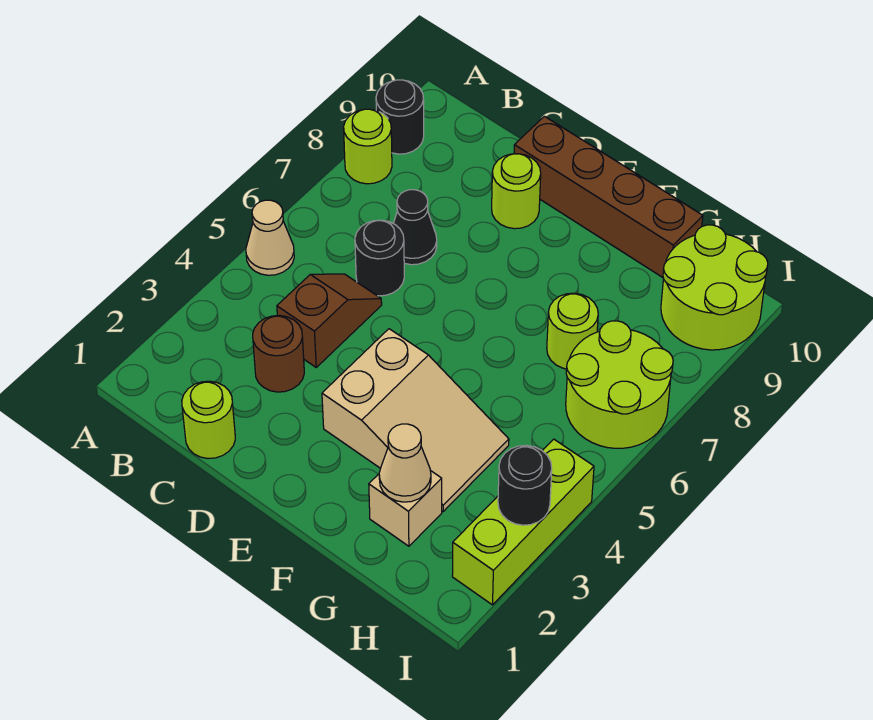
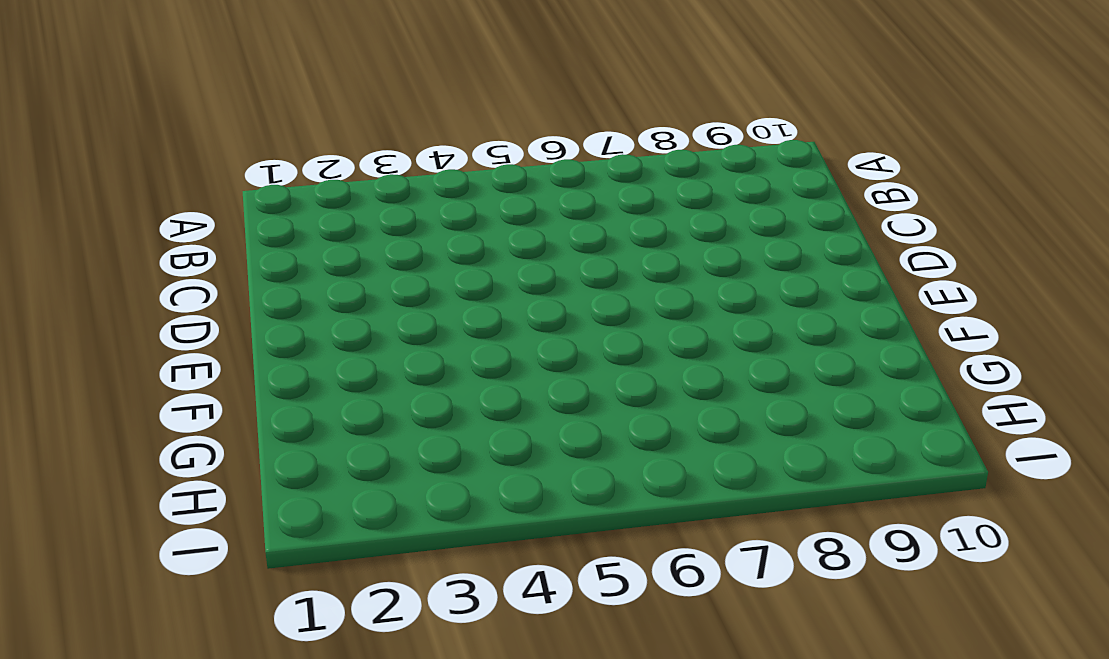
none -> tan 1x1 cone [246,200,294,275]
none -> lime 1x1 round brick [344,109,392,184]
none -> black 1x1 round brick [376,80,424,154]

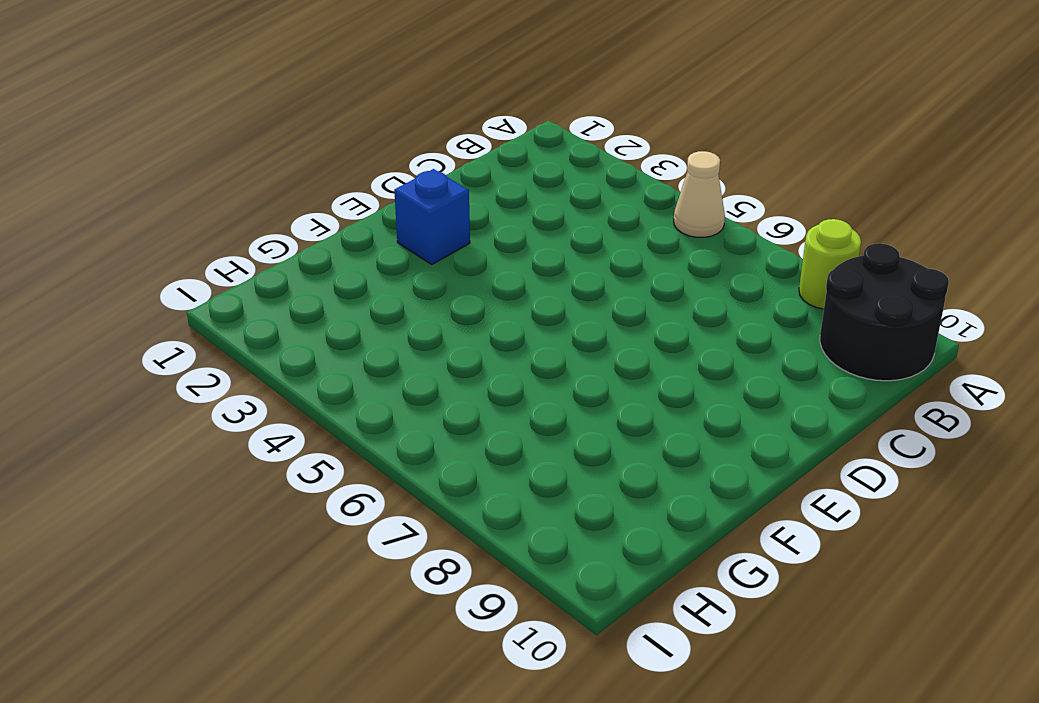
black 2x2 round brick [820,243,949,381] -> black 1x1 round brick [376,80,424,154]
blue 1x1 brick [394,169,470,264] -> none
none -> lime 1x1 round brick [182,381,235,459]
none -> brown 1x1 round brick [253,315,304,392]
none -> brown 1x2 slope [277,274,382,367]

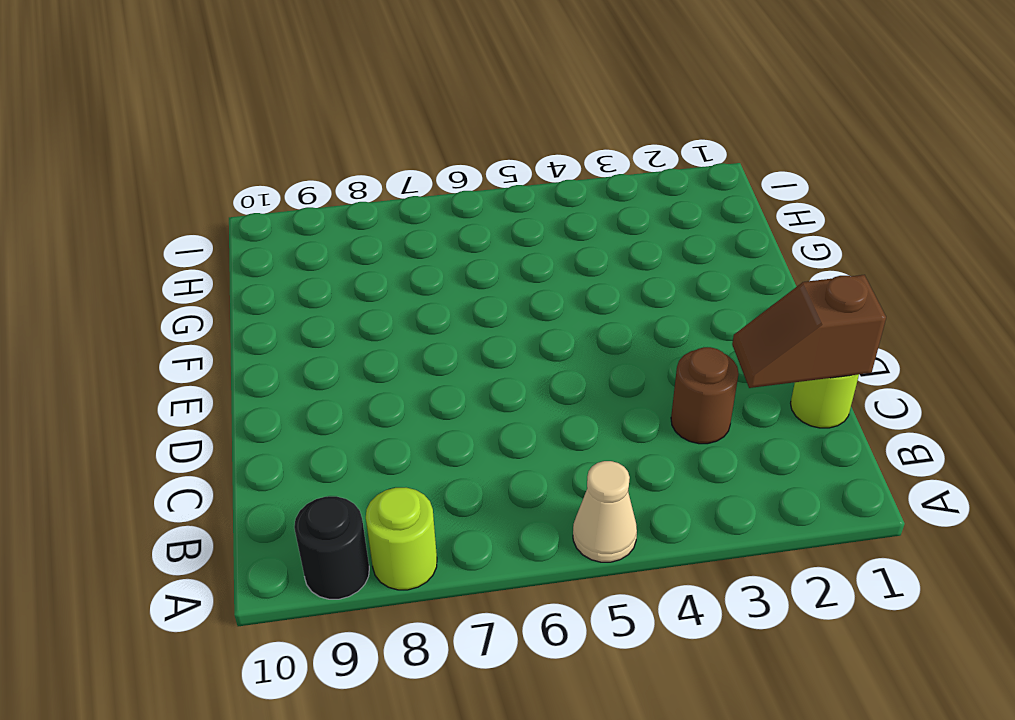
brown 1x2 slope [732,275,886,388] -> brown 1x2 slope moved to [277,274,382,367]
none -> black 1x1 round brick [355,220,404,296]
none -> black 1x1 cone [393,190,437,265]
none -> lime 1x1 round brick [492,154,541,229]

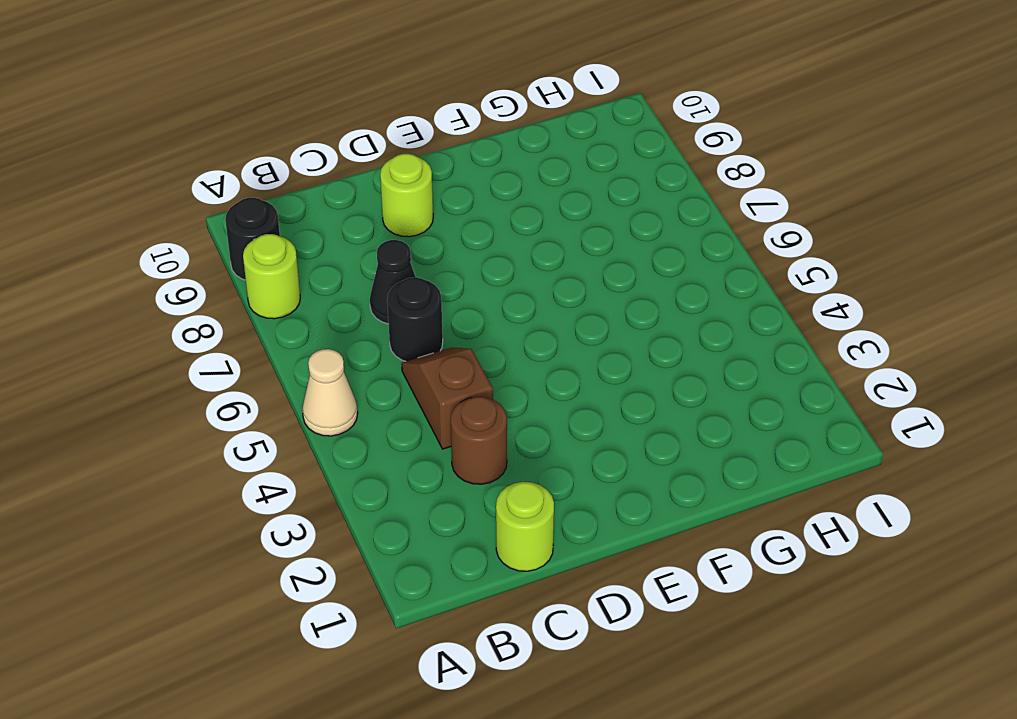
none -> brown 1x4 brick [514,116,703,277]
none -> tan 2x3 slope [322,329,509,511]
none -> tan 1x1 brick [369,470,442,546]

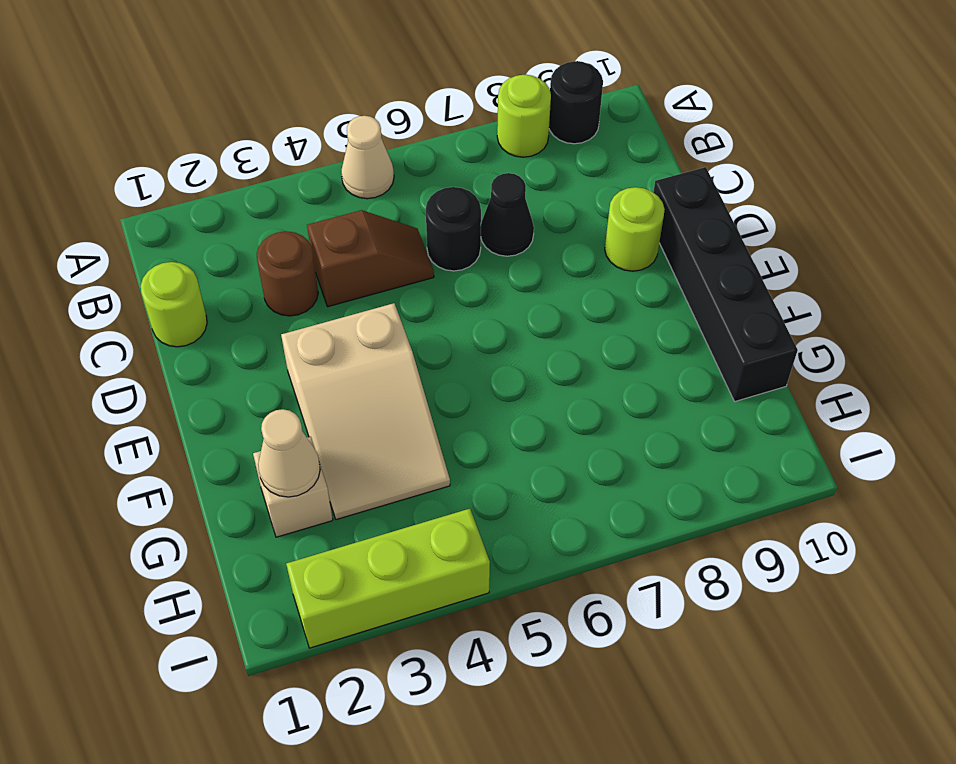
black 1x4 brick [653,167,798,401] -> brown 1x4 brick [514,116,703,277]
none -> lime 1x1 round brick [547,293,598,369]
none -> lime 2x2 round brick [566,321,673,448]
none -> lime 2x2 round brick [661,225,768,350]

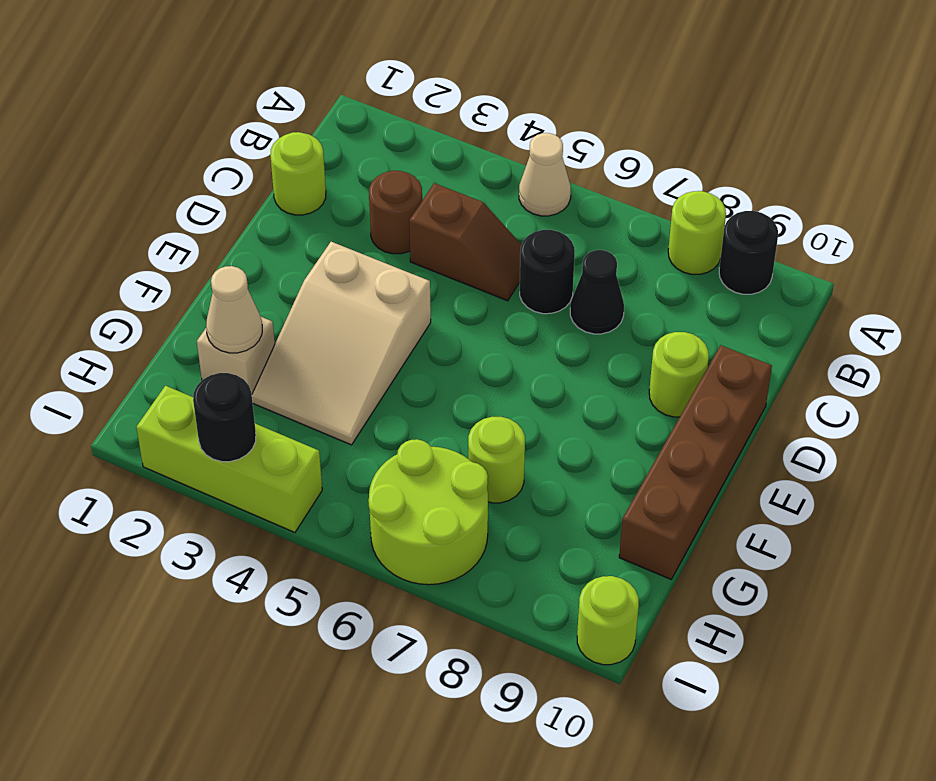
lime 1x1 round brick [577,576,639,665] -> lime 2x2 round brick [661,225,768,350]

